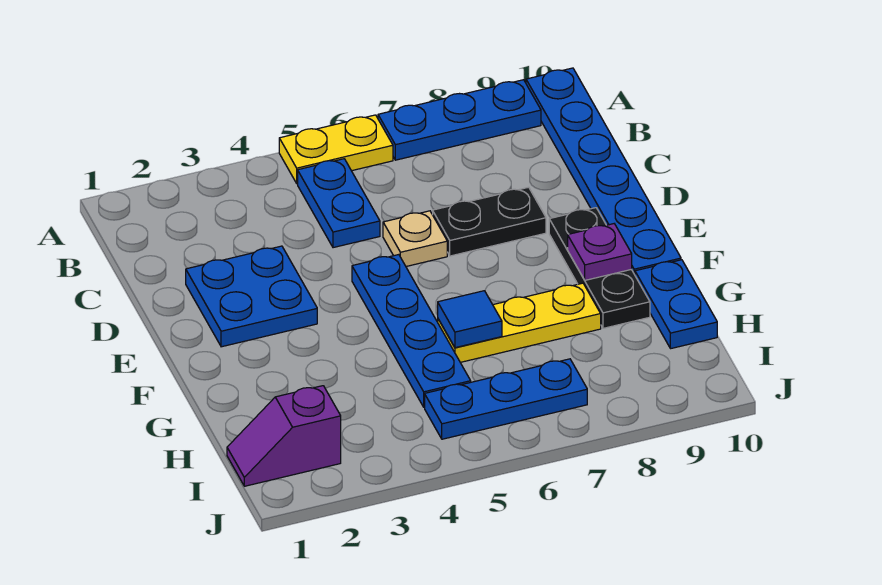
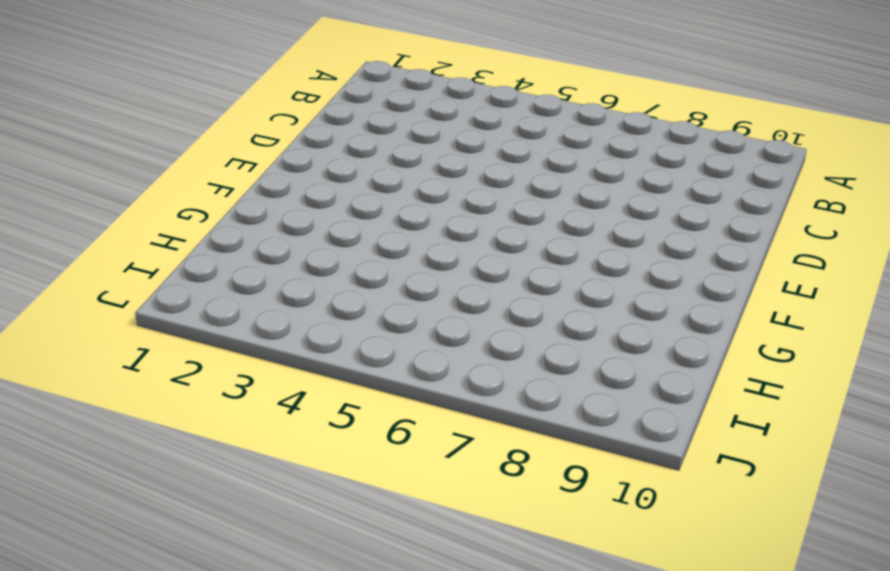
none -> yellow 1x2 plate [279,115,393,184]
none -> blue 1x3 plate [378,80,541,160]
none -> blue 1x6 plate [526,68,681,275]

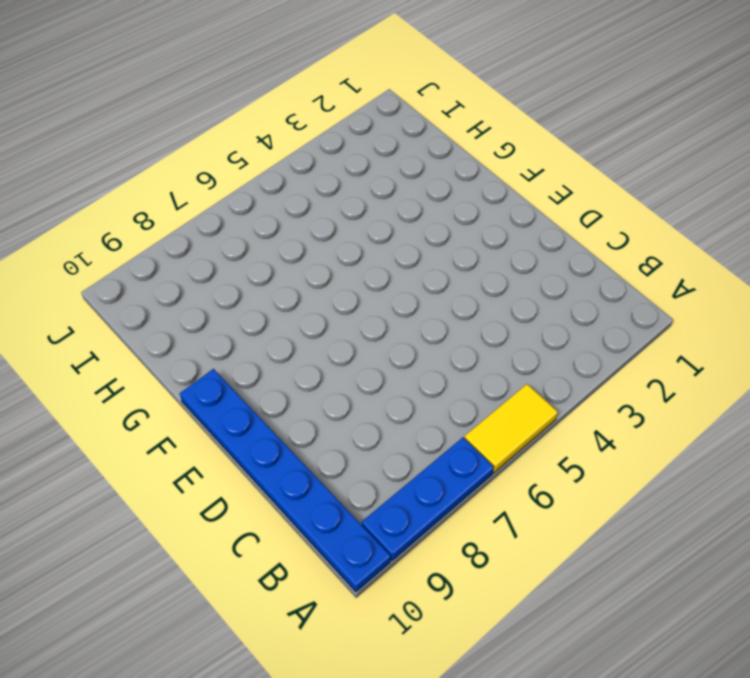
yellow 1x2 tile [464,384,558,473] -> yellow 1x2 plate [279,115,393,184]
none -> blue 1x2 plate [298,159,380,248]
none -> blue 2x2 plate [186,246,317,347]
none -> tan 1x1 plate [383,211,447,266]

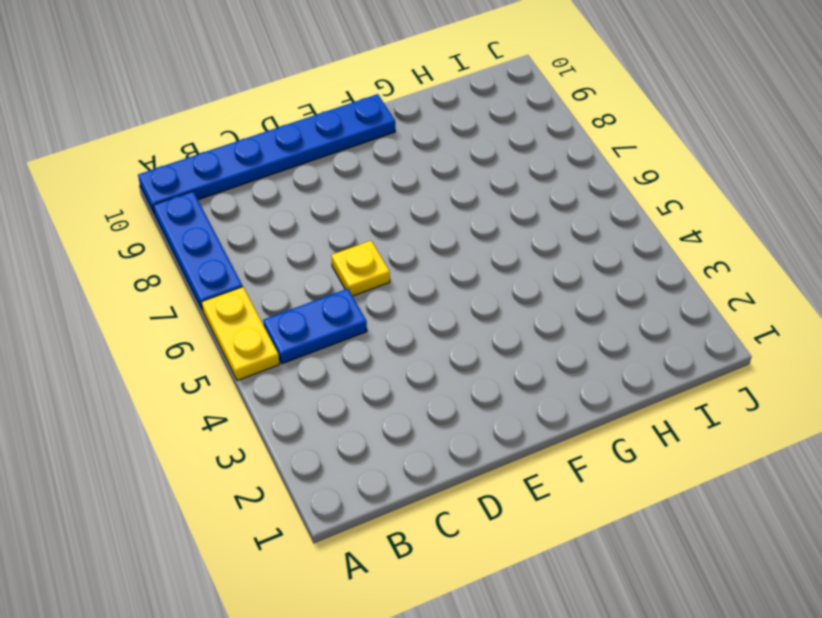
yellow 1x1 plate [331,241,390,296] -> tan 1x1 plate [383,211,447,266]
none -> blue 2x2 plate [186,246,317,347]
none -> black 1x2 plate [433,187,546,256]
none -> blue 1x4 plate [352,255,471,407]

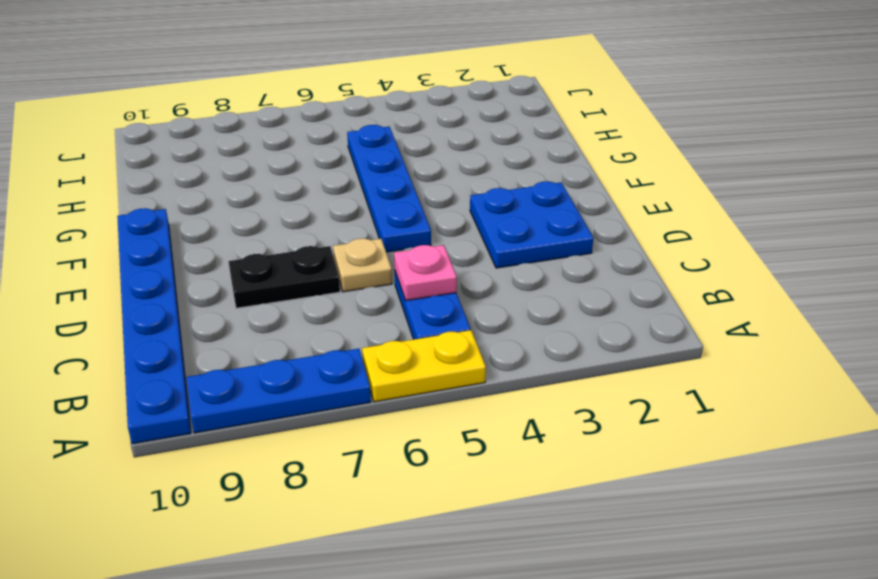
pink 1x1 plate [394,245,457,300] -> none
none -> black 1x3 plate [549,208,650,328]
none -> yellow 1x3 plate [438,283,601,362]
none -> blue 1x2 plate [635,260,717,349]

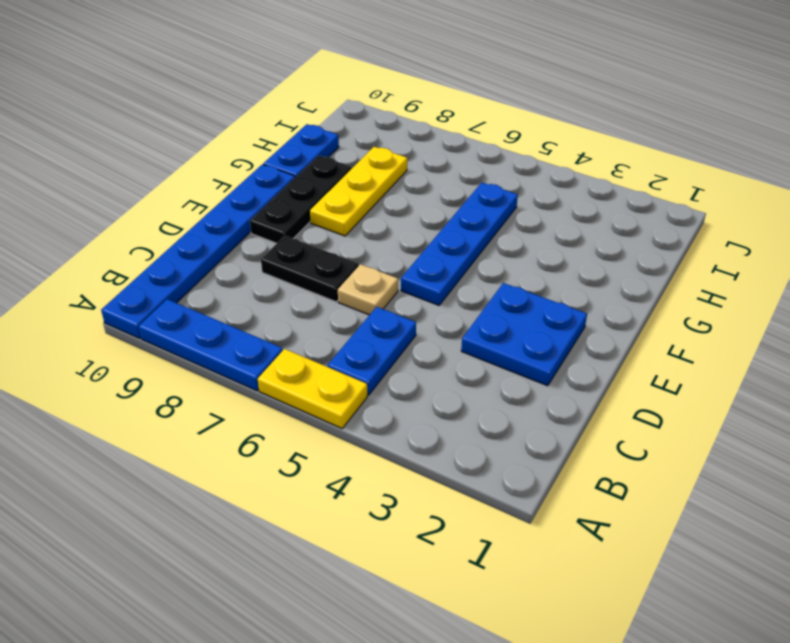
yellow 1x3 plate [310,147,407,236] -> yellow 1x3 plate turned to [438,283,601,362]
none -> purple 1x2 slope [227,386,341,486]
none -> blue 1x3 plate [425,359,587,439]
none -> purple 1x1 plate [568,224,632,280]

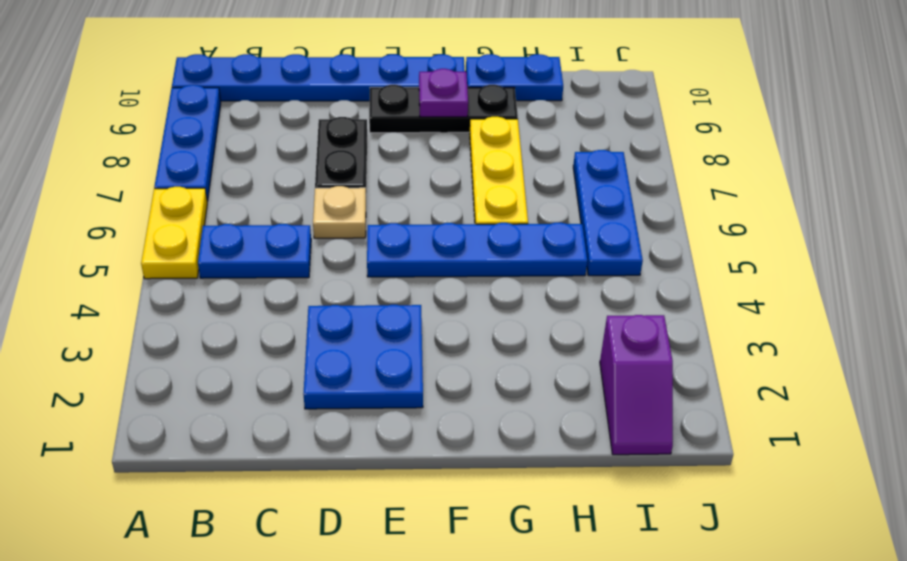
none -> blue 1x1 tile [438,291,502,348]

